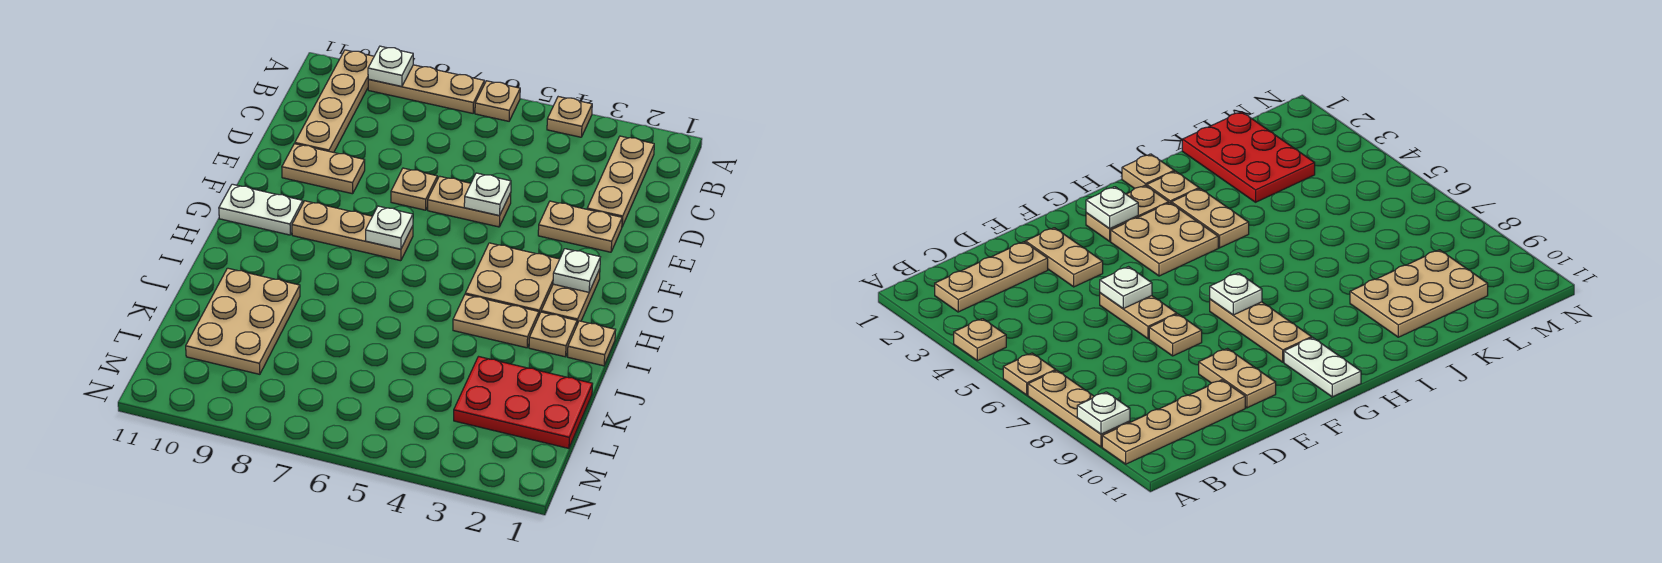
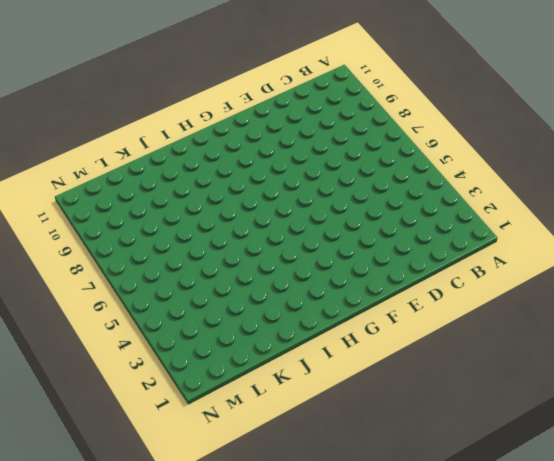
none -> tan 1x1 plate [547,97,592,137]
none -> tan 1x1 plate [475,81,520,121]
none -> tan 1x3 plate [368,65,484,113]

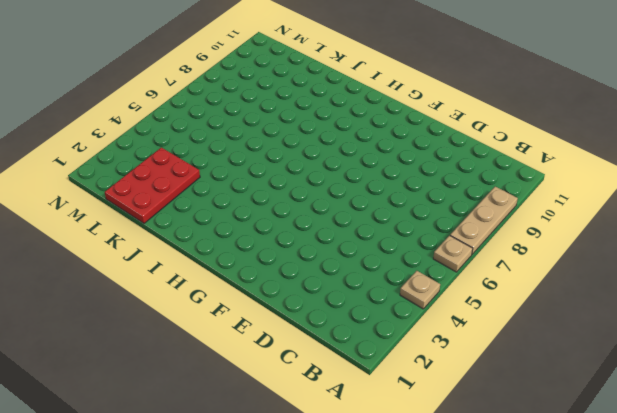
none -> tan 1x4 plate [295,50,374,152]
none -> tan 1x3 plate [587,136,654,226]
none -> tan 1x2 plate [538,201,622,252]

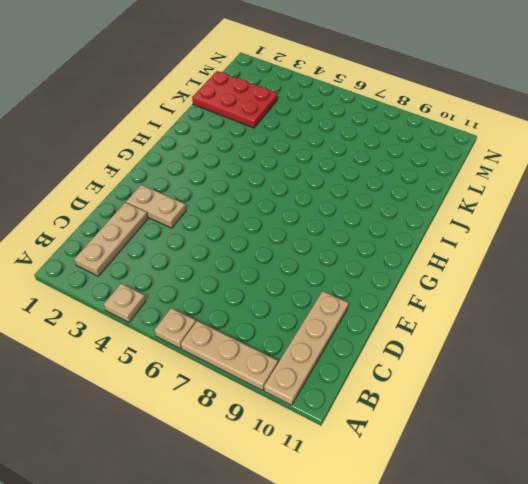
none -> tan 1x2 plate [428,176,511,227]
none -> tan 1x1 plate [391,168,437,210]
none -> tan 1x2 plate [282,144,365,194]

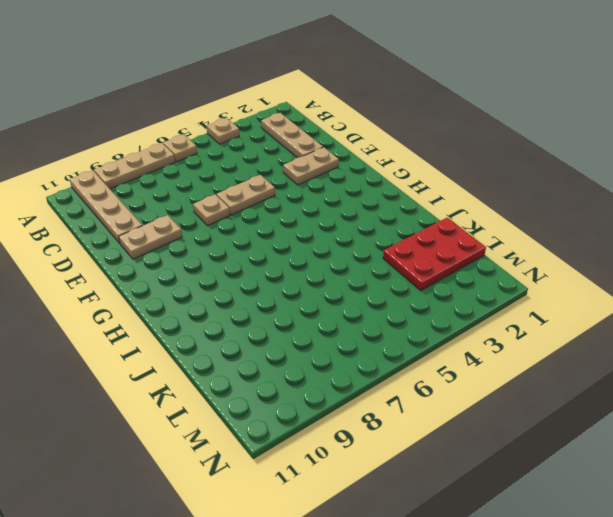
none -> tan 1x2 plate [541,269,600,324]
none -> tan 2x2 plate [465,243,560,314]
none -> tan 1x3 plate [292,201,413,261]

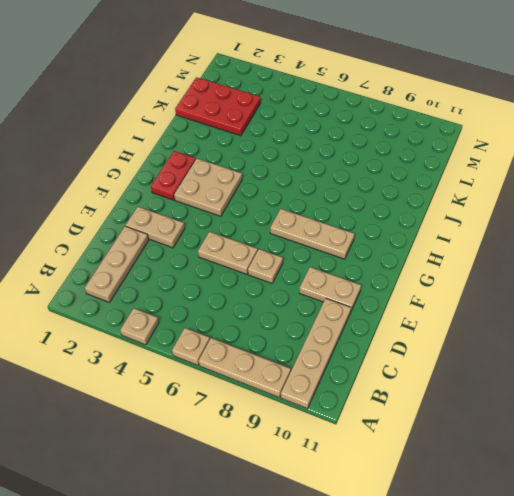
red 1x2 plate [151,151,196,200] -> tan 1x2 plate [541,269,600,324]
none -> white 1x2 plate [219,184,303,235]
none -> tan 1x1 plate [568,321,616,366]
none -> tan 1x1 plate [529,312,577,357]

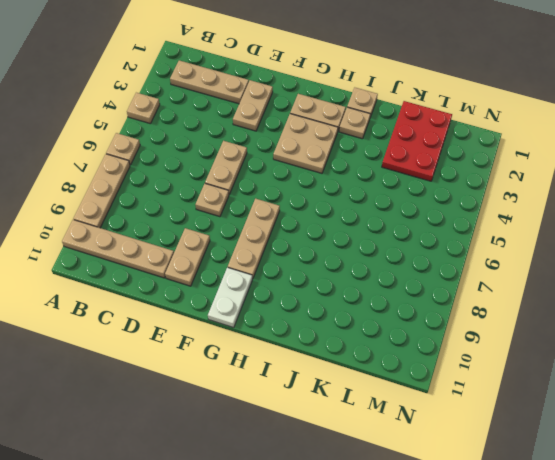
none -> tan 1x2 plate [453,295,539,348]
none -> tan 2x3 plate [186,268,300,374]
none -> white 1x1 plate [368,46,413,87]

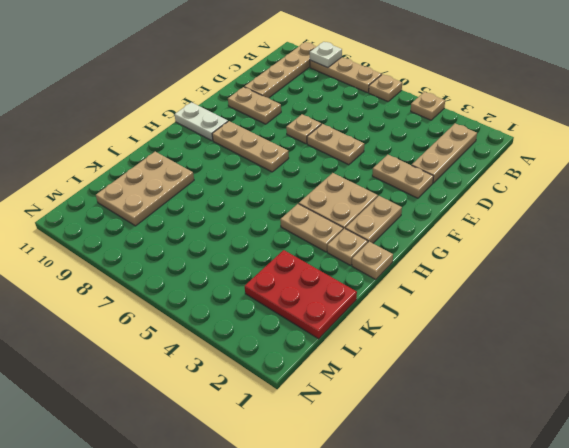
none -> white 1x1 plate [464,173,511,216]
none -> white 1x1 plate [553,249,600,292]
none -> white 1x1 plate [366,206,413,249]

